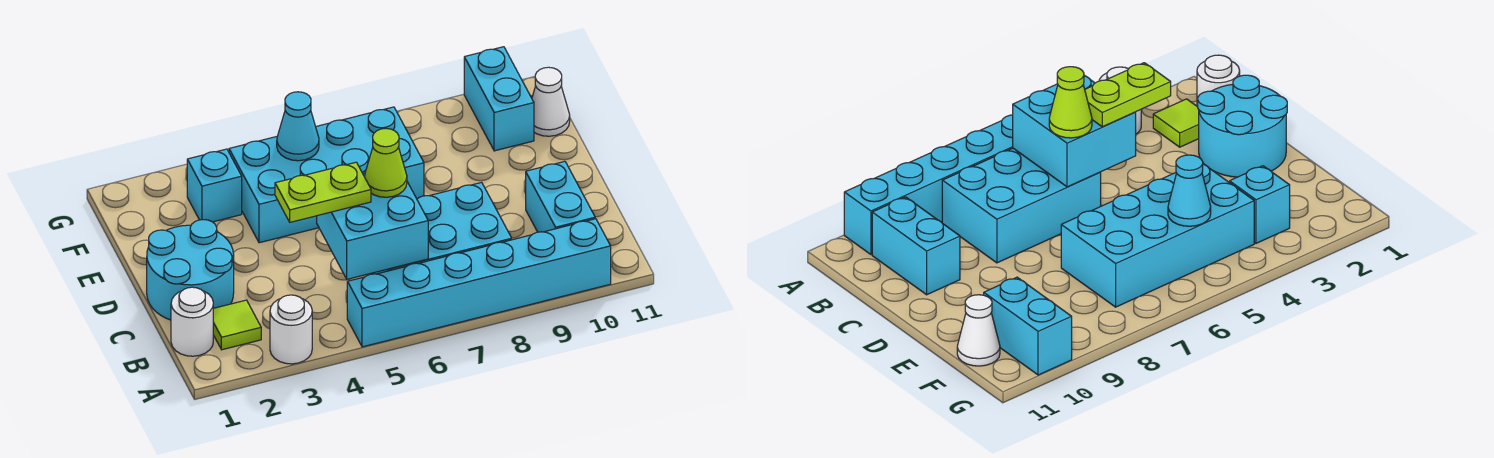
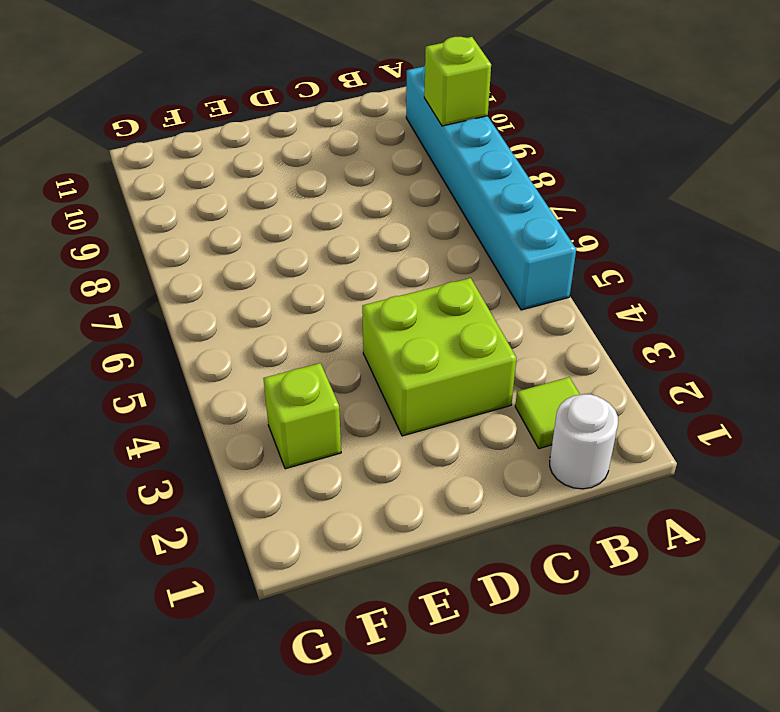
lime 1x1 brick [424,37,491,126] -> none
lime 2x2 brick [362,278,516,436] -> none
lime 1x1 brick [263,363,341,469] -> cyan 1x1 brick [187,149,242,222]
none -> white 1x1 round brick [270,295,312,364]
none -> cyan 2x3 brick [371,182,512,274]
none -> cyan 1x2 brick [526,161,595,232]

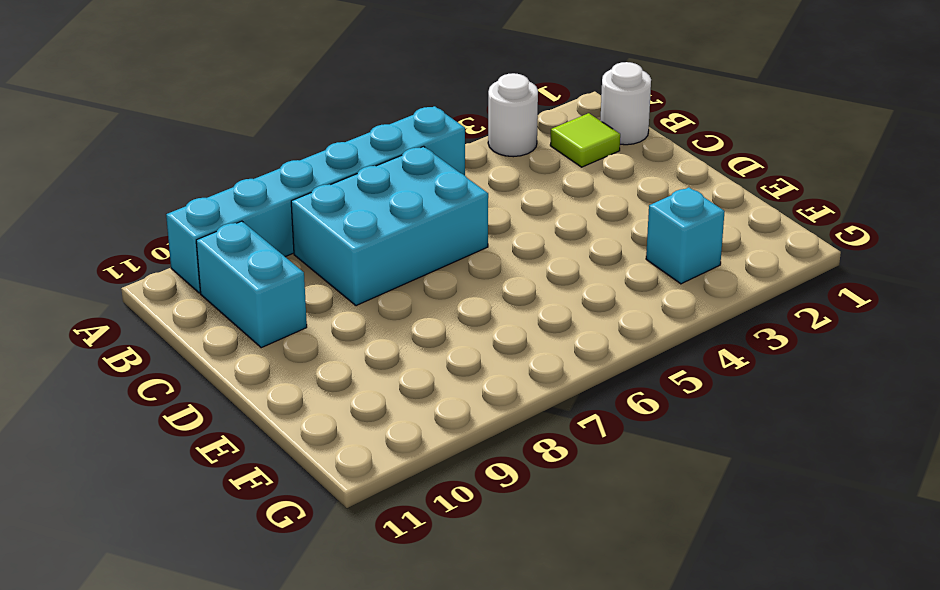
none -> cyan 2x2 round brick [147,220,234,320]
none -> cyan 2x4 brick [229,107,424,243]
none -> cyan 1x2 brick [464,47,534,151]

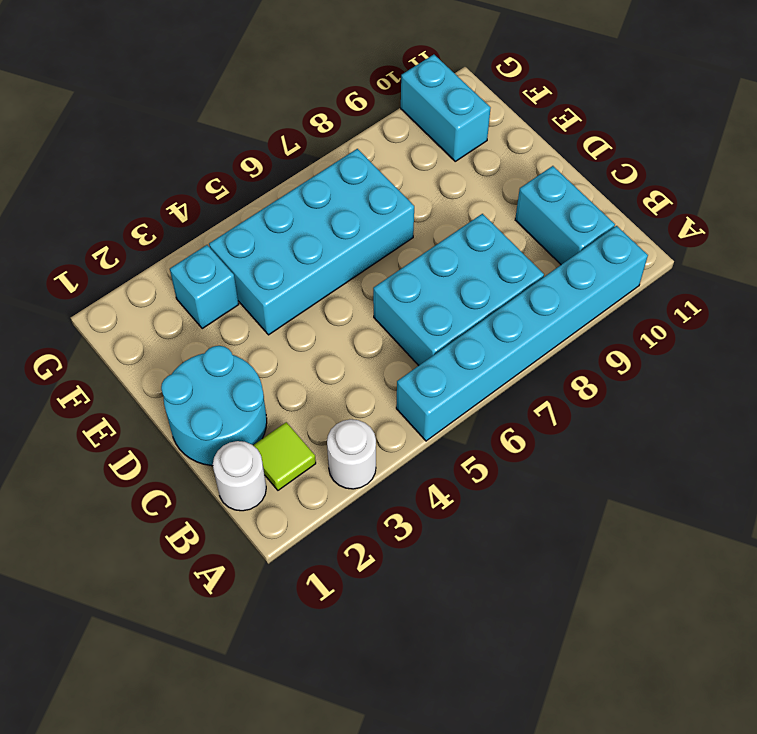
none -> white 1x1 cone [532,67,570,136]
none -> cyan 2x2 brick [317,173,428,279]
none -> cyan 1x1 cone [277,92,319,161]

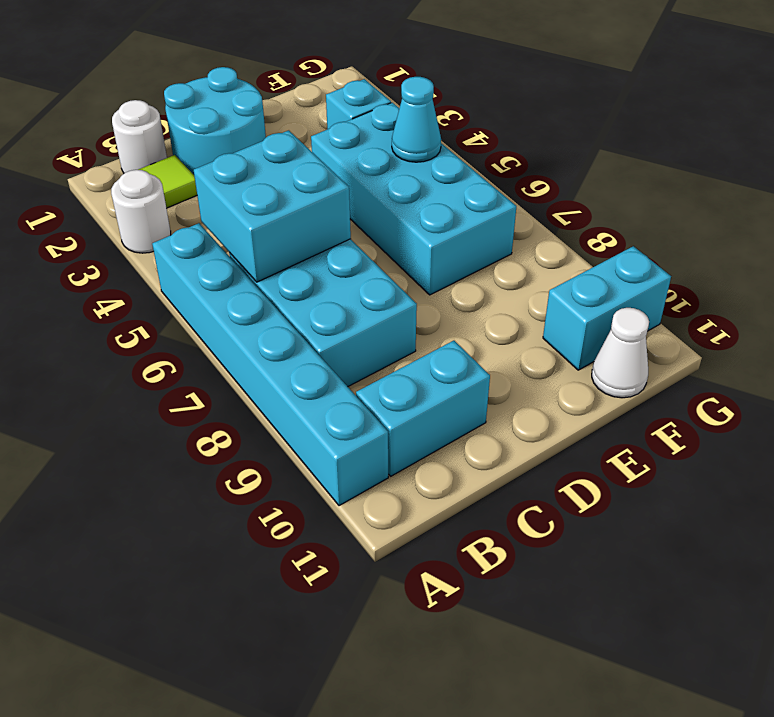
none -> lime 1x2 plate [275,162,371,222]
none -> lime 1x1 cone [365,128,407,197]

